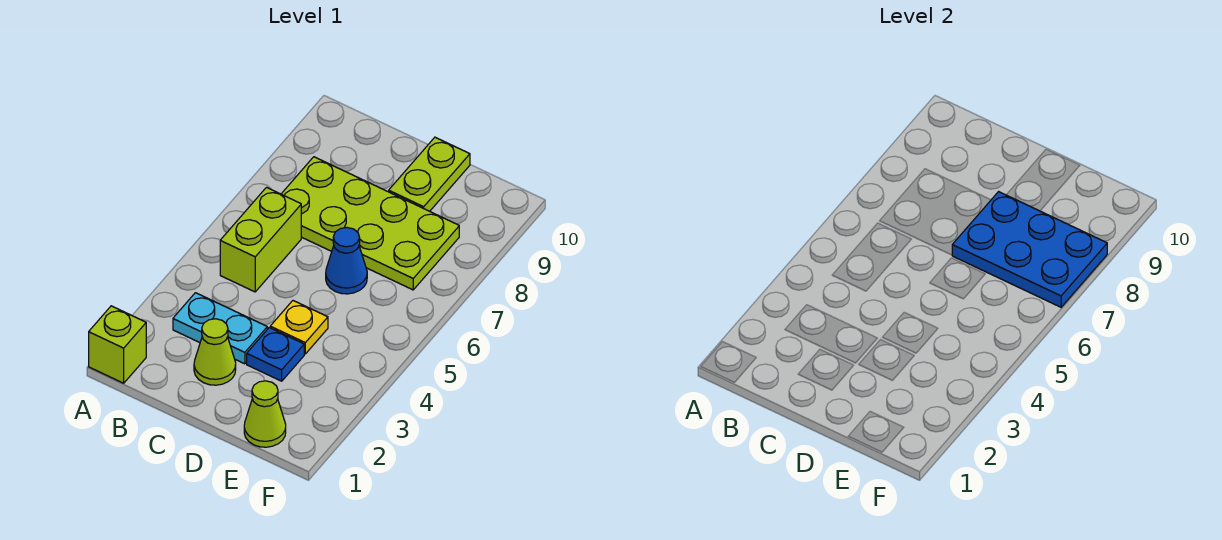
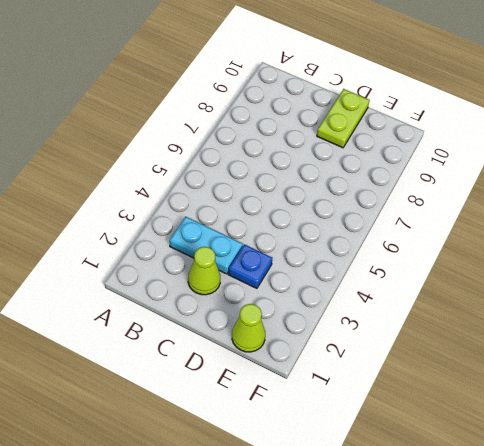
none -> lime 1x1 brick [89,306,146,383]
none -> lime 1x2 brick [220,188,301,292]

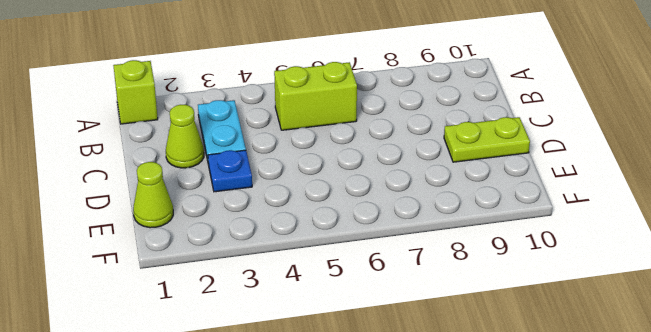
none -> lime 2x4 plate [282,157,459,290]
none -> yellow 1x1 plate [270,301,328,354]

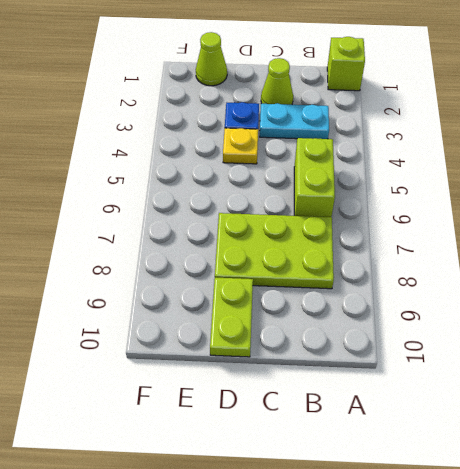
lime 2x3 plate [215,213,334,289] -> lime 2x4 plate [282,157,459,290]
none -> blue 1x1 cone [326,228,367,294]
none -> blue 2x3 plate [952,192,1107,307]

